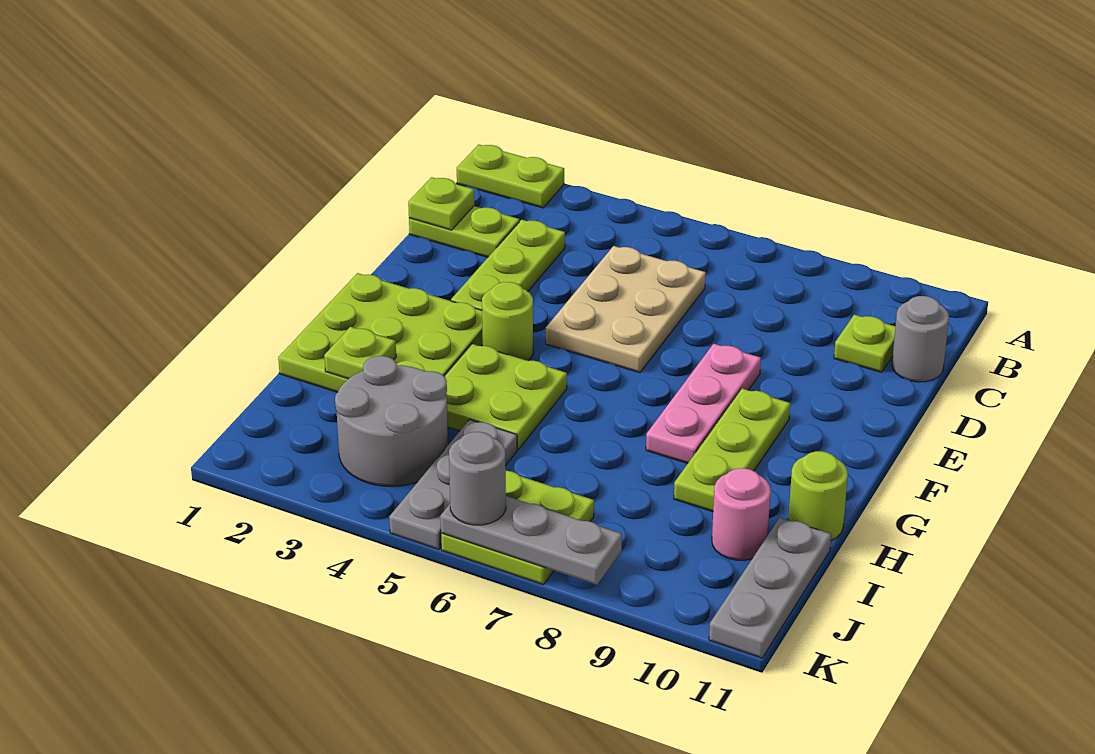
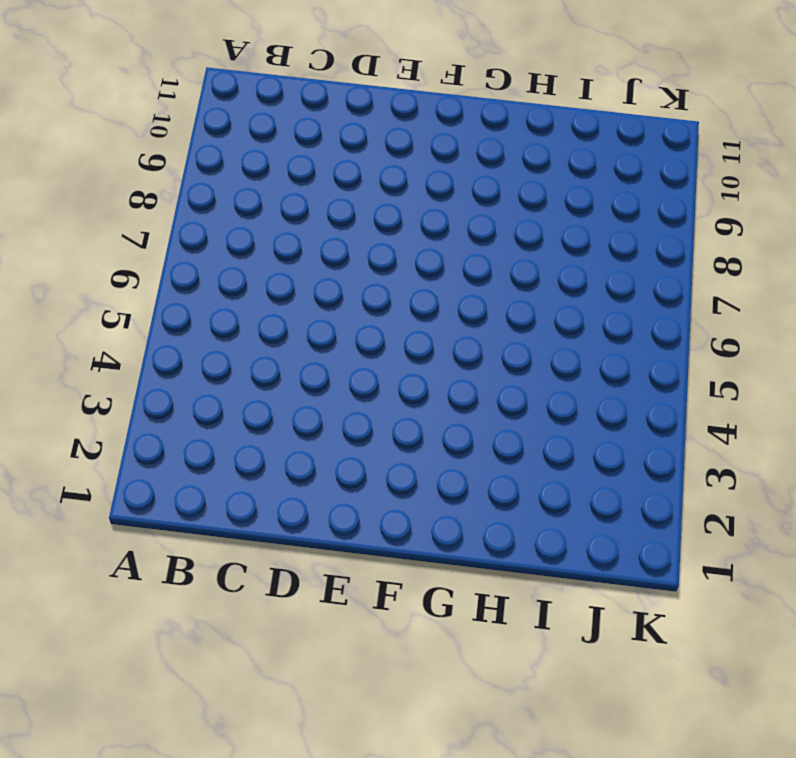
none -> lime 1x2 plate [457,145,564,208]
none -> lime 1x2 plate [409,206,519,257]
none -> lime 1x3 plate [451,220,565,310]

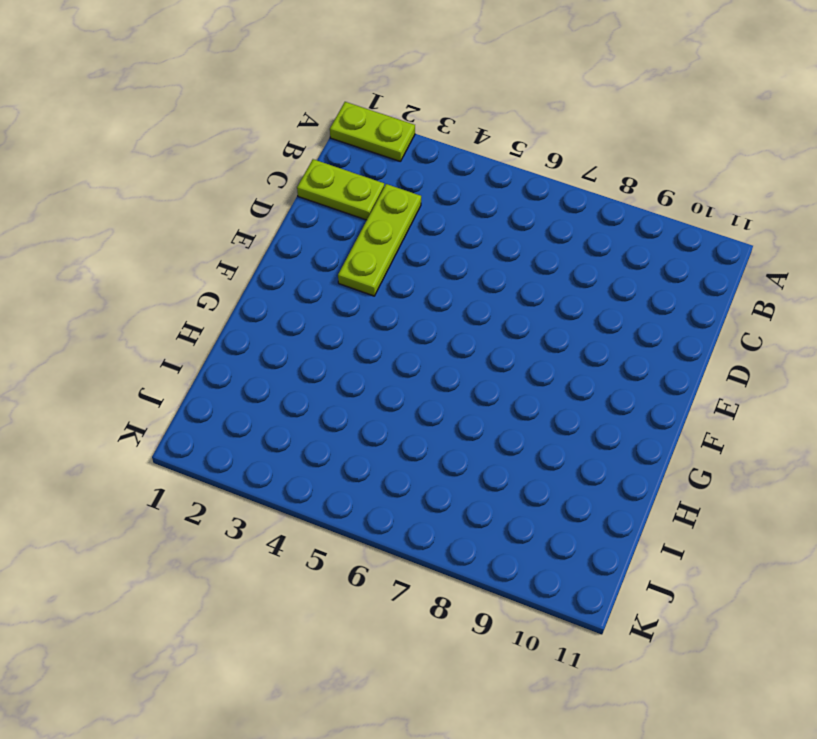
none -> tan 2x3 plate [546,246,706,373]
none -> lime 1x1 plate [834,315,895,372]
none -> grey 1x1 round brick [892,296,949,382]

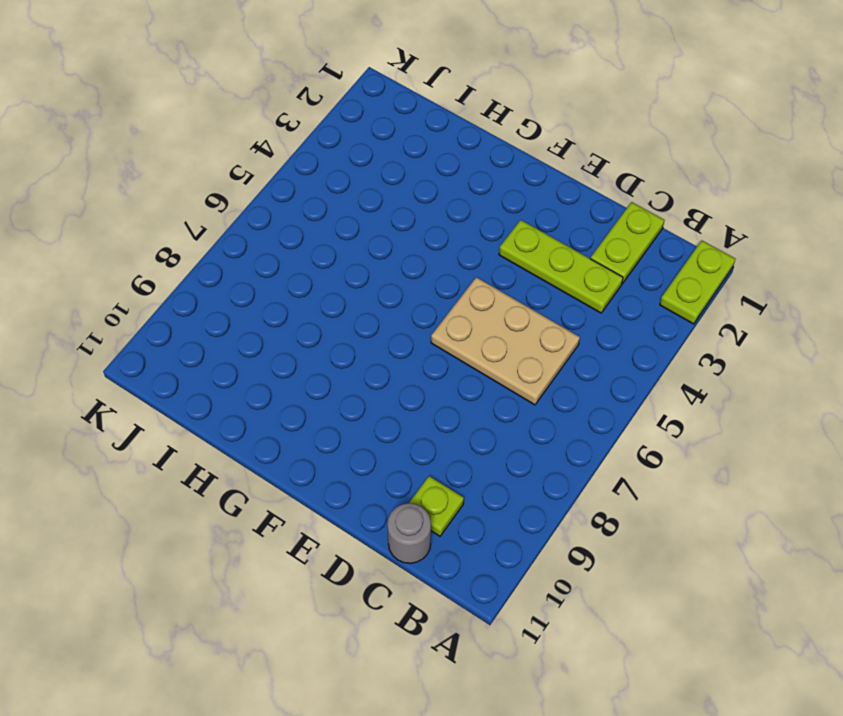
none -> pink 1x3 plate [646,344,761,463]
none -> lime 3x3 plate [278,273,483,392]
none -> lime 1x1 round brick [482,282,533,361]

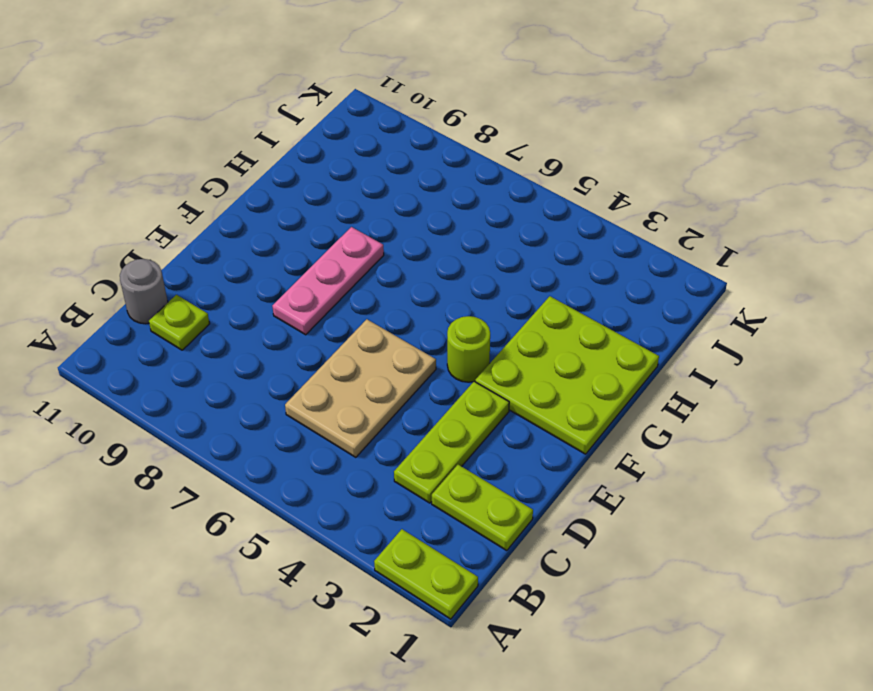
none -> lime 1x3 plate [674,389,790,512]
none -> lime 2x2 plate [445,344,567,450]
none -> lime 1x1 round brick [788,451,848,540]

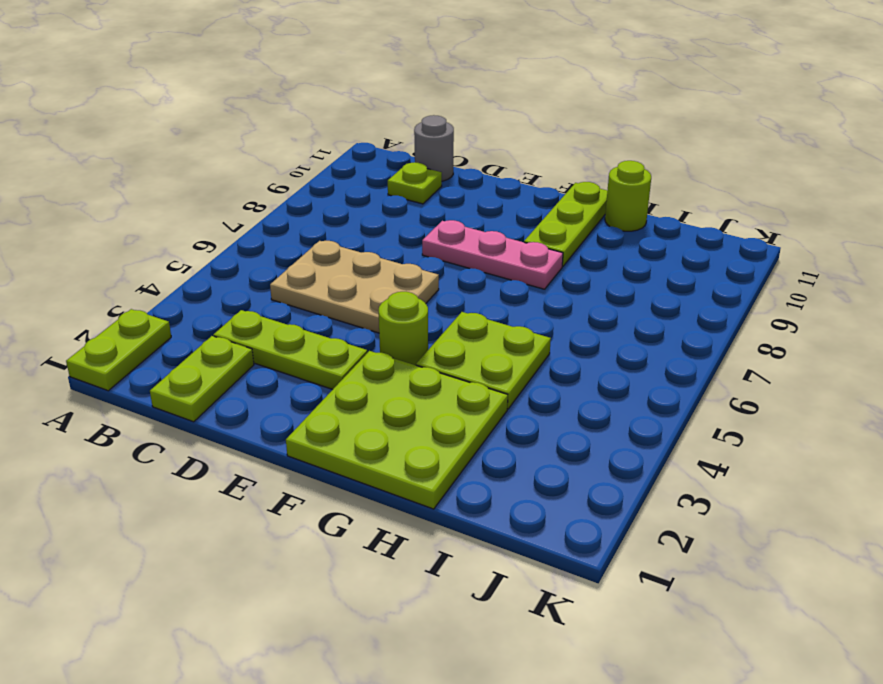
lime 1x3 plate [524,182,607,267] -> lime 1x3 plate turned to [674,389,790,512]
none -> grey 2x2 round brick [335,356,448,486]
none -> grey 1x3 plate [389,420,517,550]
none -> pink 1x1 round brick [712,468,771,560]

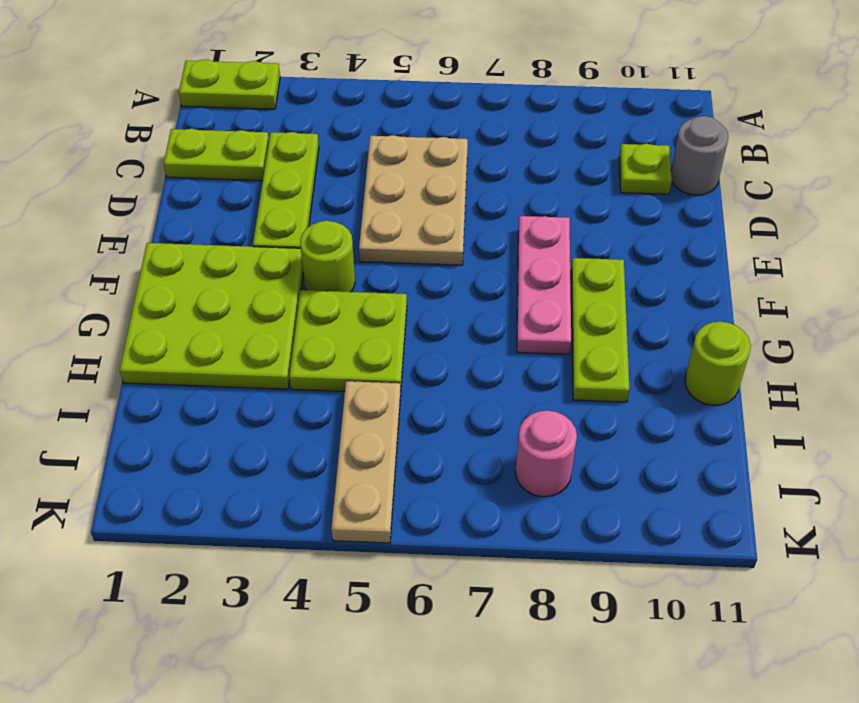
tan 1x3 plate [331,381,401,543] -> grey 1x3 plate [389,420,517,550]
pink 1x1 round brick [515,411,577,497] -> pink 1x1 round brick moved to [712,468,771,560]
none -> grey 2x2 round brick [335,356,448,486]
none -> grey 1x3 plate [709,518,831,658]
none -> lime 2x2 plate [441,471,594,584]

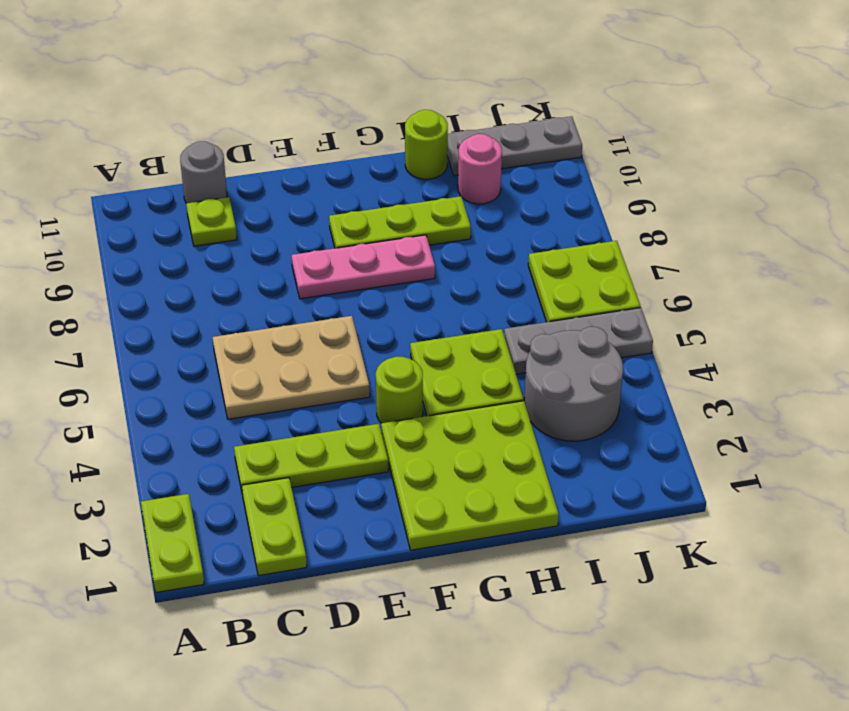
none -> lime 1x1 plate [408,177,474,230]
none -> lime 1x1 plate [324,327,396,379]
none -> grey 1x3 plate [440,496,622,585]

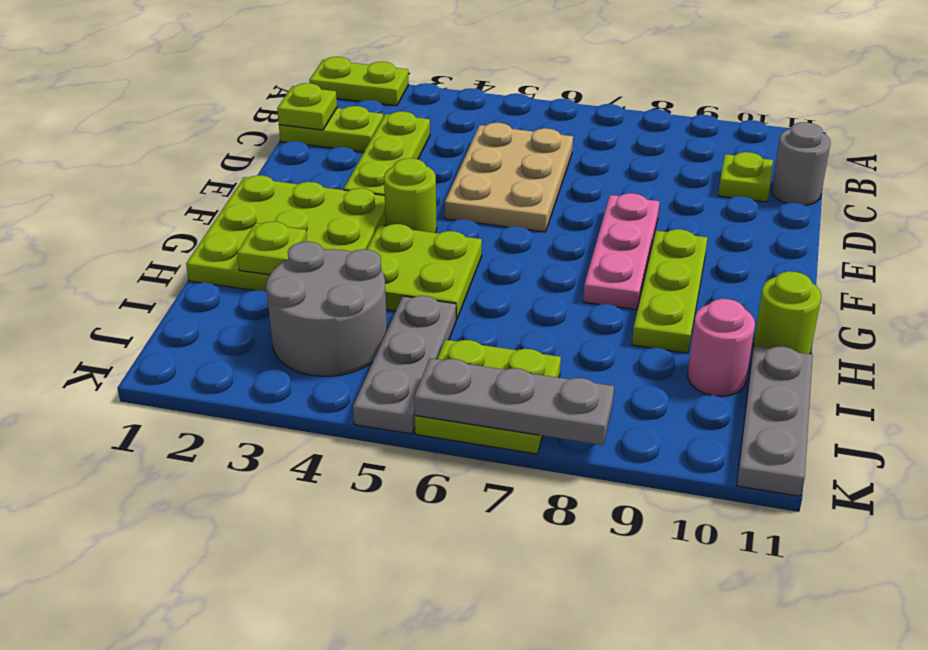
none -> grey 1x1 round brick [449,432,506,525]

